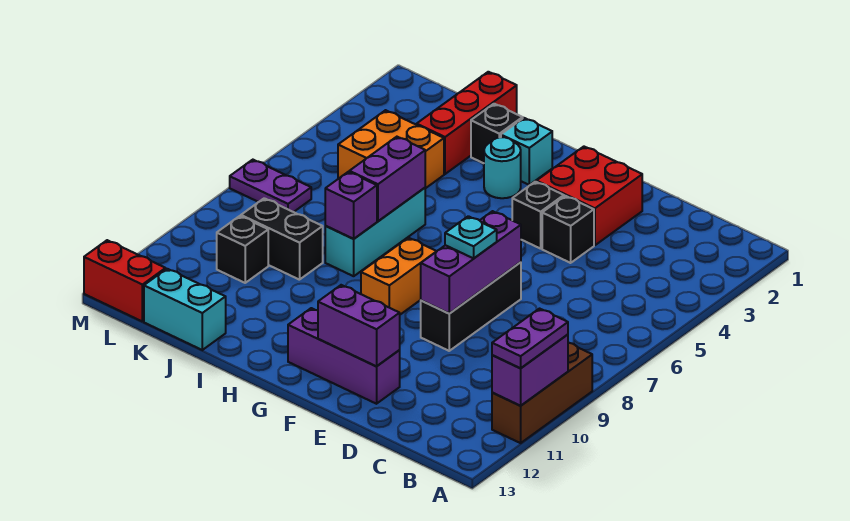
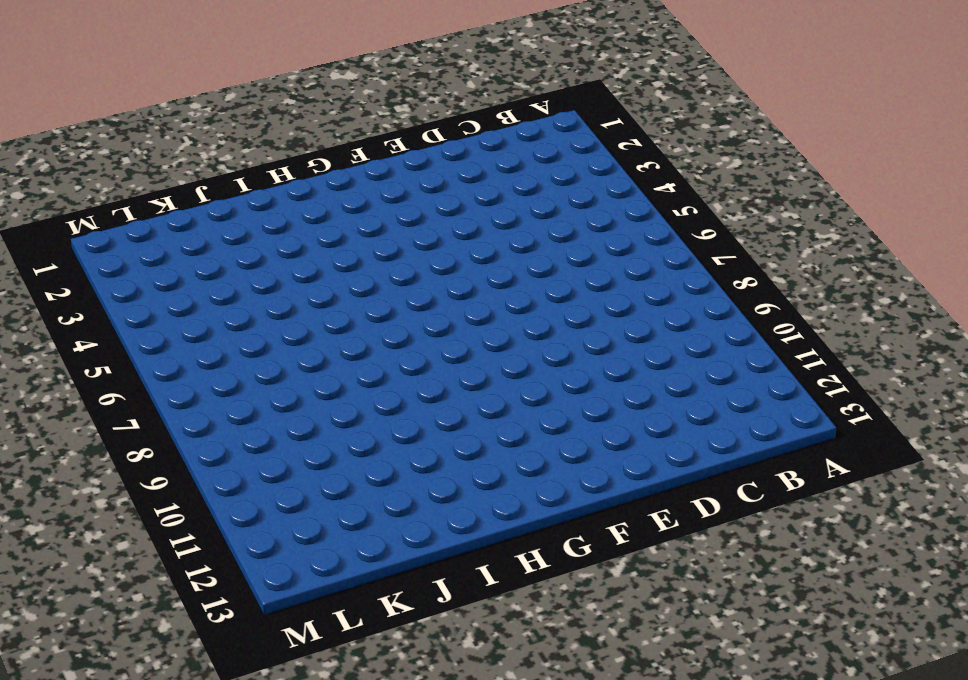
none -> brown 1x3 brick [492,343,592,443]
none -> red 2x2 brick [537,147,642,245]
none -> black 1x1 brick [542,196,594,263]

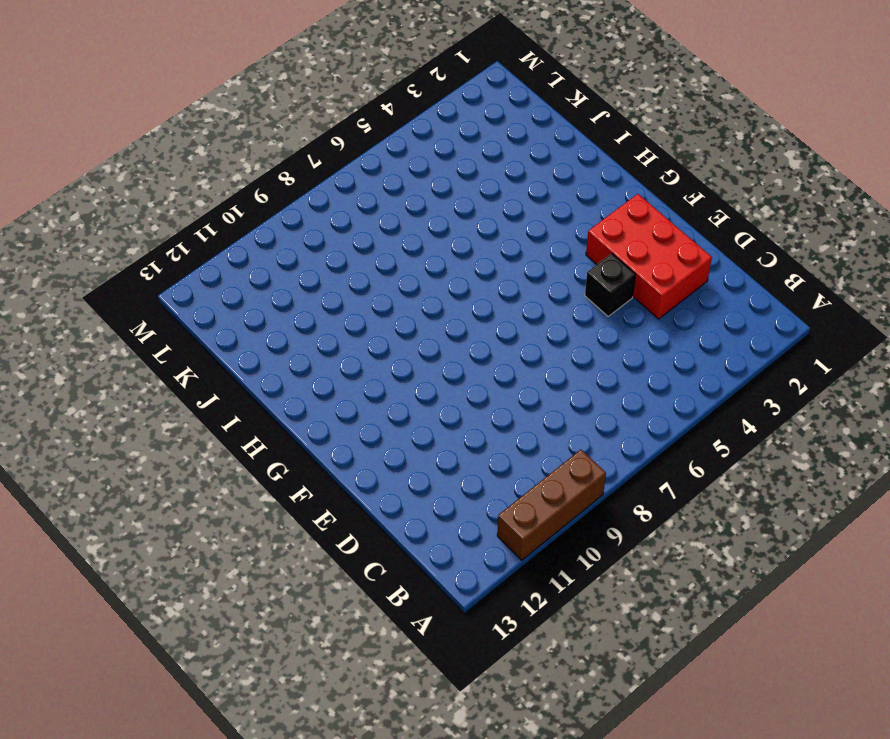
red 2x3 brick [586,194,712,319] -> red 2x2 brick [537,147,642,245]
none -> black 1x3 brick [421,262,521,351]
none -> purple 1x3 brick [288,308,400,404]
none -> black 1x1 brick [512,182,564,249]

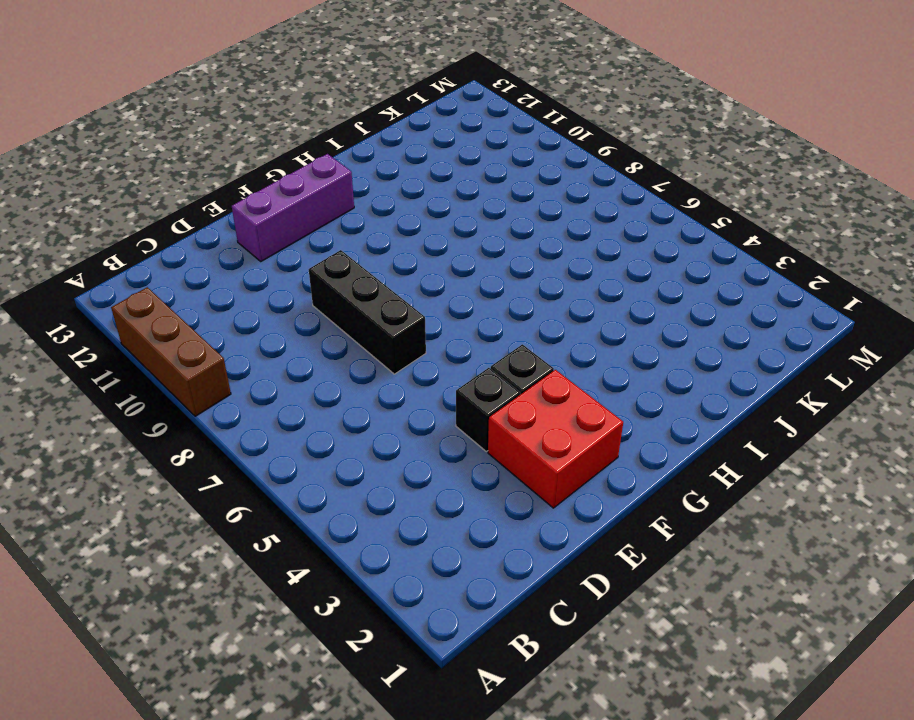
none -> orange 1x2 brick [361,238,437,315]
none -> cyan 1x1 brick [501,118,552,185]
none -> cyan 1x1 round brick [484,137,521,198]

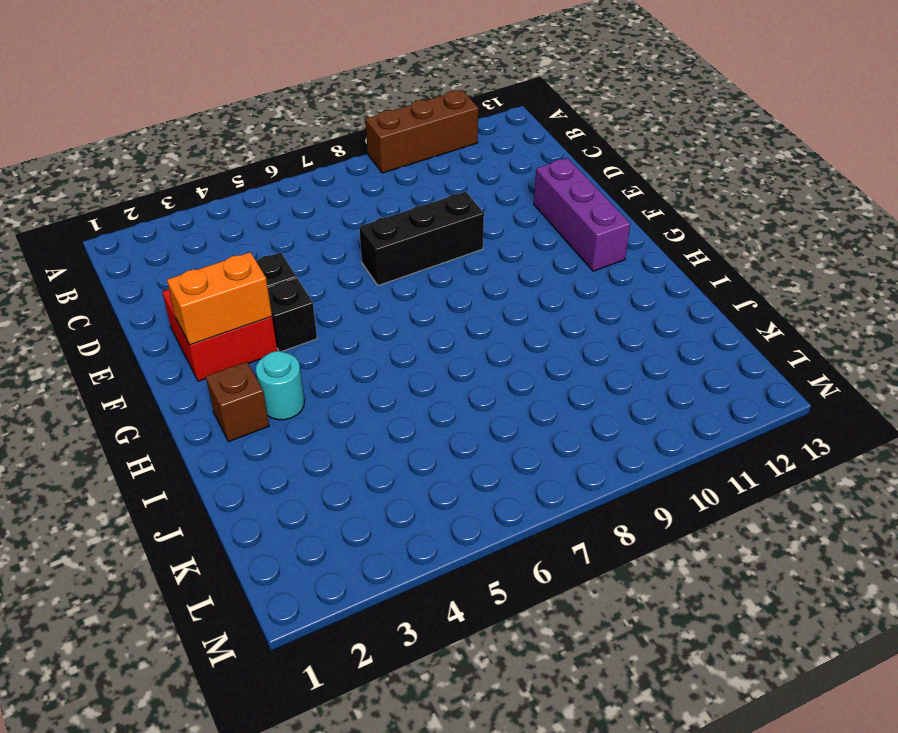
orange 1x2 brick [167,252,272,345] -> orange 1x2 brick moved to [361,238,437,315]
brown 1x1 brick [206,362,269,442] -> cyan 1x1 brick [501,118,552,185]
none -> black 1x1 brick [471,104,523,163]
none -> cyan 1x3 brick [325,188,425,276]
none -> red 1x3 brick [417,72,517,174]

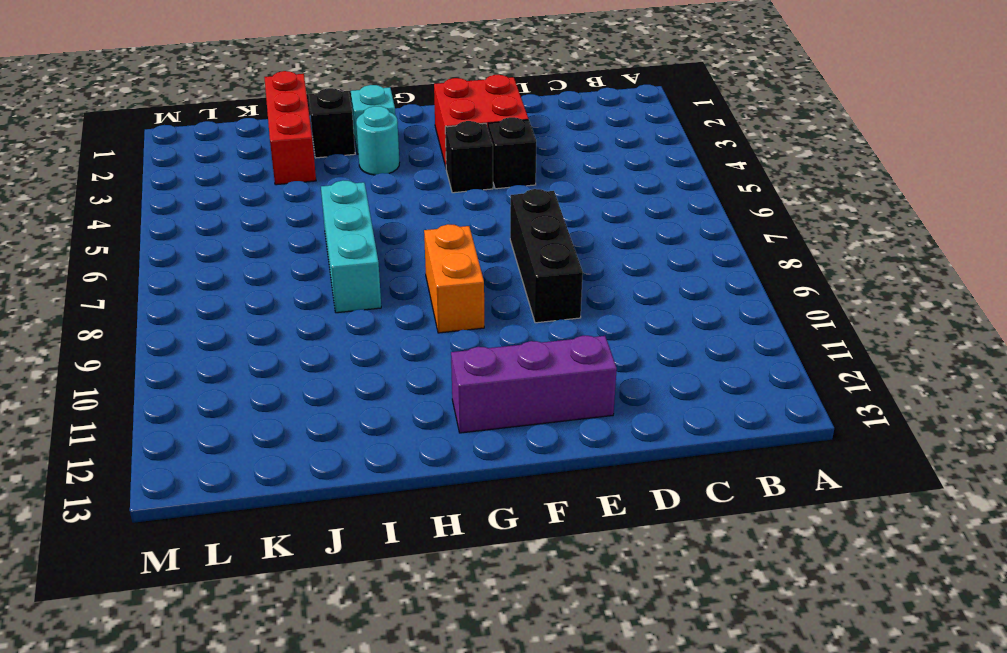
none -> brown 1x3 brick [492,343,592,443]
none -> orange 2x2 brick [338,110,444,188]
none -> black 1x2 brick [241,198,323,280]

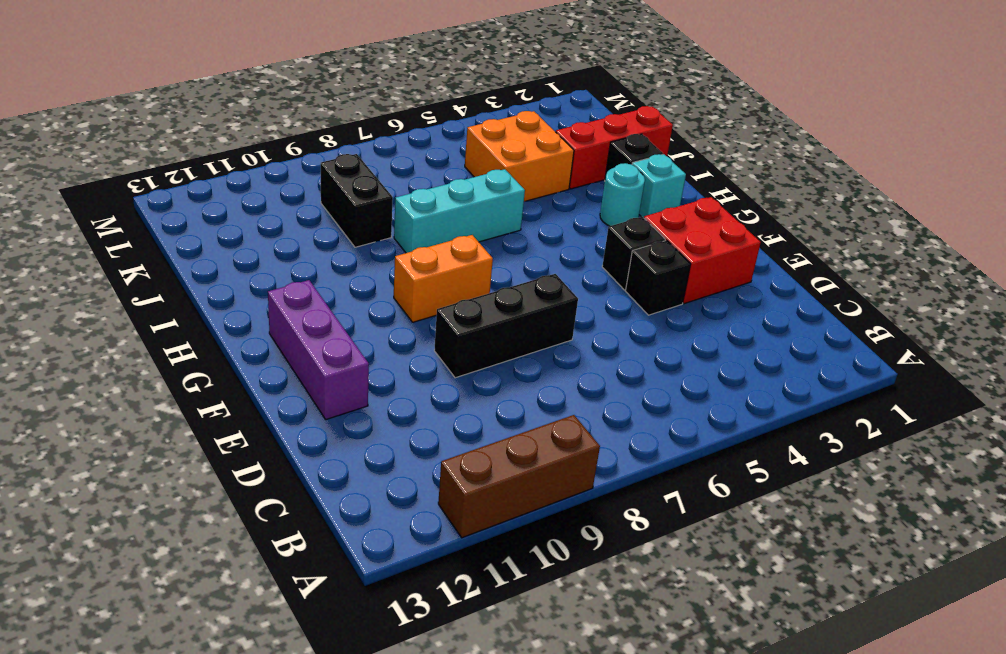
none -> cyan 1x2 brick [144,269,226,350]
none -> black 1x1 brick [217,216,268,283]
none -> purple 1x2 plate [230,160,311,212]

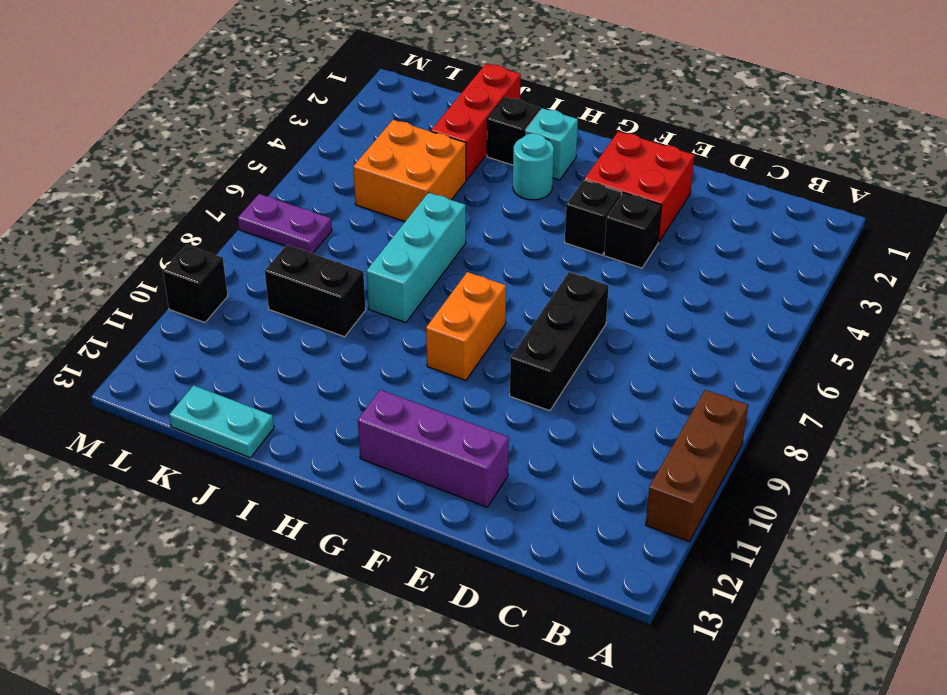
cyan 1x2 plate [169,385,274,458] -> cyan 1x2 brick [144,269,226,350]
black 1x1 brick [163,245,228,323] -> black 1x1 brick moved to [217,216,268,283]
none -> red 1x2 brick [84,240,166,321]
none -> purple 1x2 brick [492,334,568,406]
none -> purple 1x3 brick [421,211,521,314]

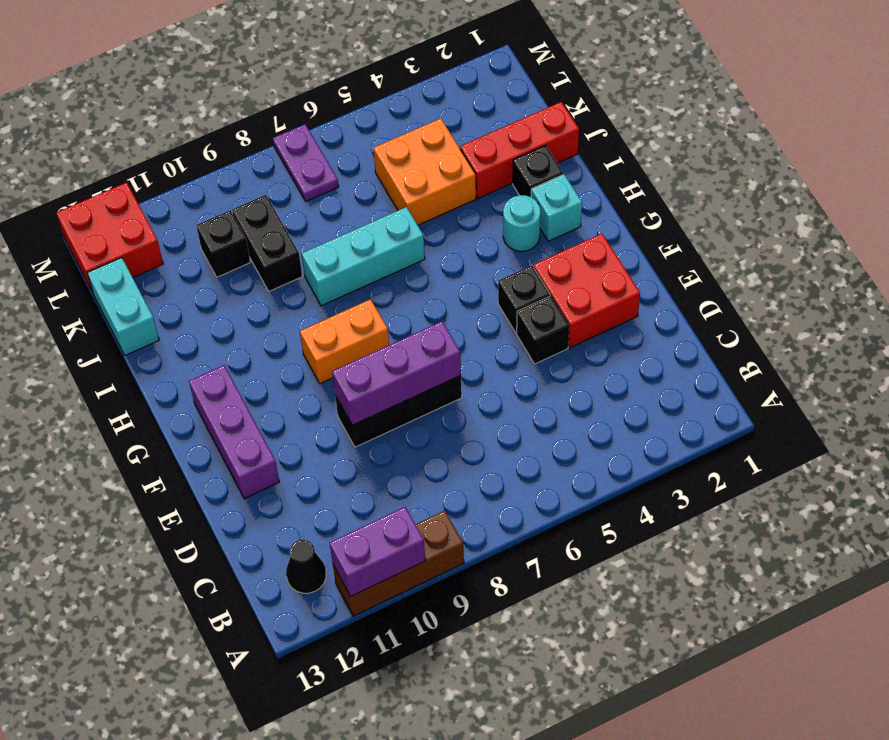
black 1x1 cone [286,539,326,593] -> none
red 2x2 brick [57,182,163,295] -> red 1x2 brick [84,240,166,321]
none -> purple 1x2 brick [318,285,400,366]
none -> purple 1x2 brick [349,137,425,221]
none -> purple 1x1 brick [325,172,377,239]

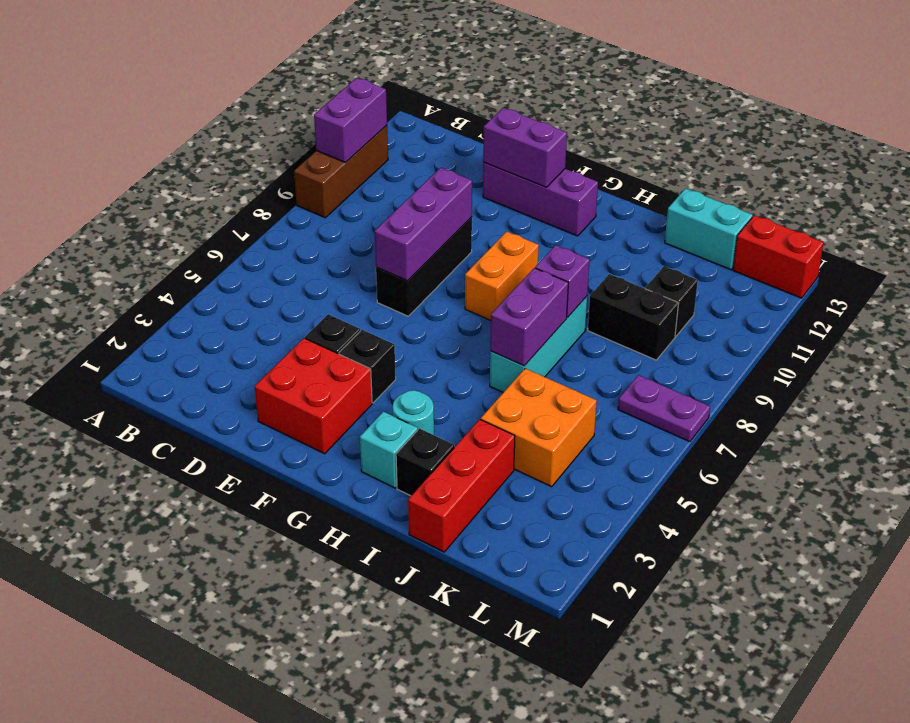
none -> purple 1x2 plate [492,309,568,368]
none -> cyan 1x1 plate [445,216,497,258]

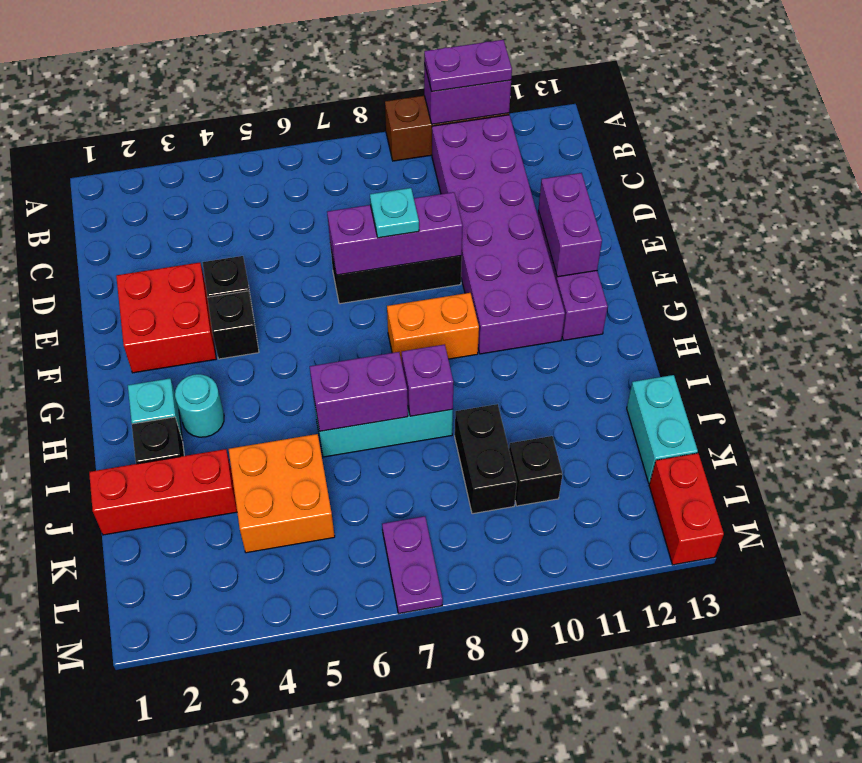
purple 2x6 brick [432,115,565,354] -> none

